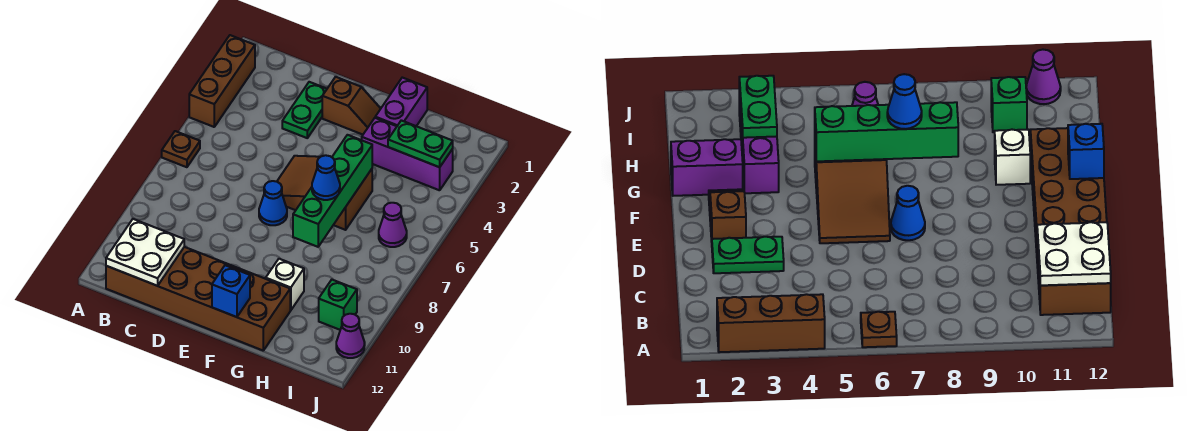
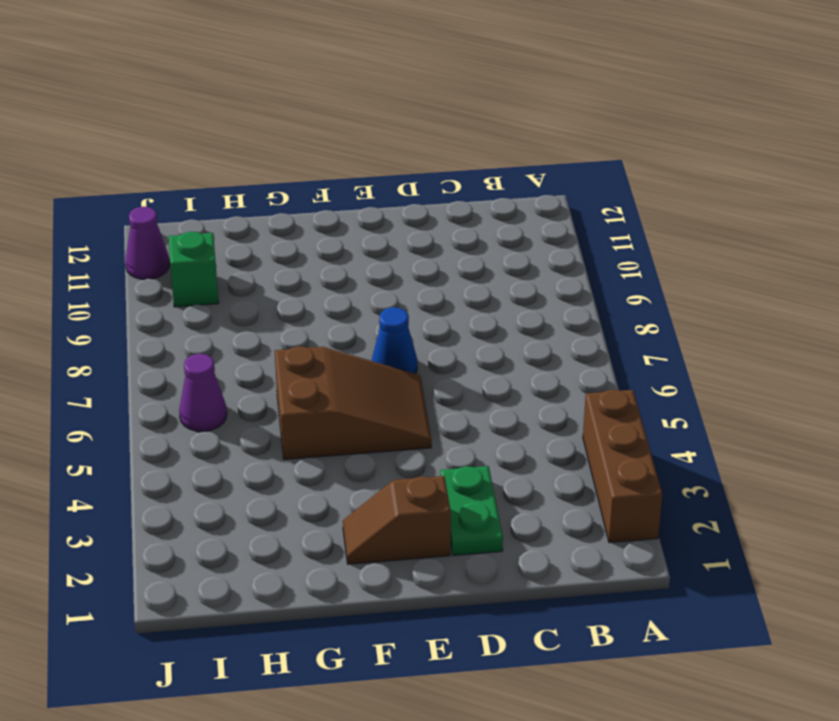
none -> brown 1x1 plate [162,131,200,167]
none -> brown 2x6 brick [106,247,290,350]
none -> purple 1x2 brick [375,78,427,126]

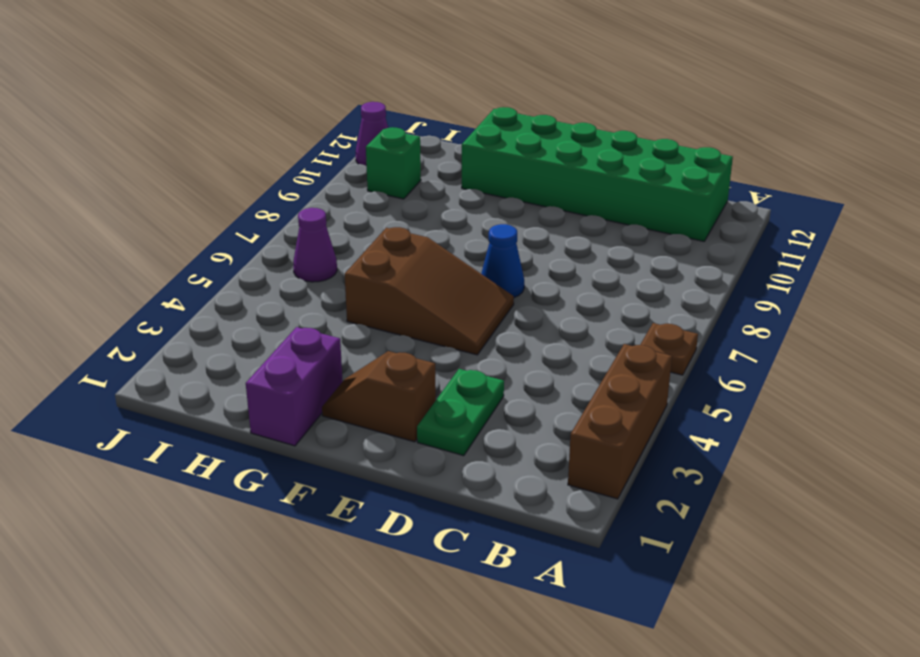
green 2x6 brick [462,107,733,241] -> brown 2x6 brick [106,247,290,350]
none -> purple 1x3 brick [362,118,453,190]
none -> white 1x1 brick [266,259,304,310]
none -> white 2x2 plate [106,219,184,286]

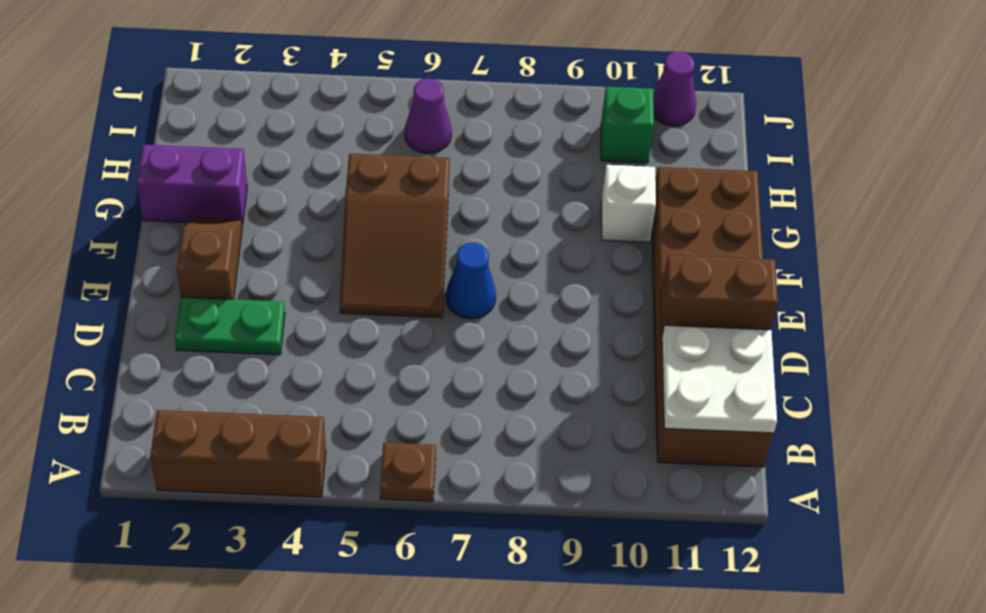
brown 1x2 brick [661,255,778,335] -> none
none -> purple 1x3 brick [362,118,453,190]
none -> blue 1x1 brick [212,265,250,317]
none -> green 1x4 brick [293,135,372,247]

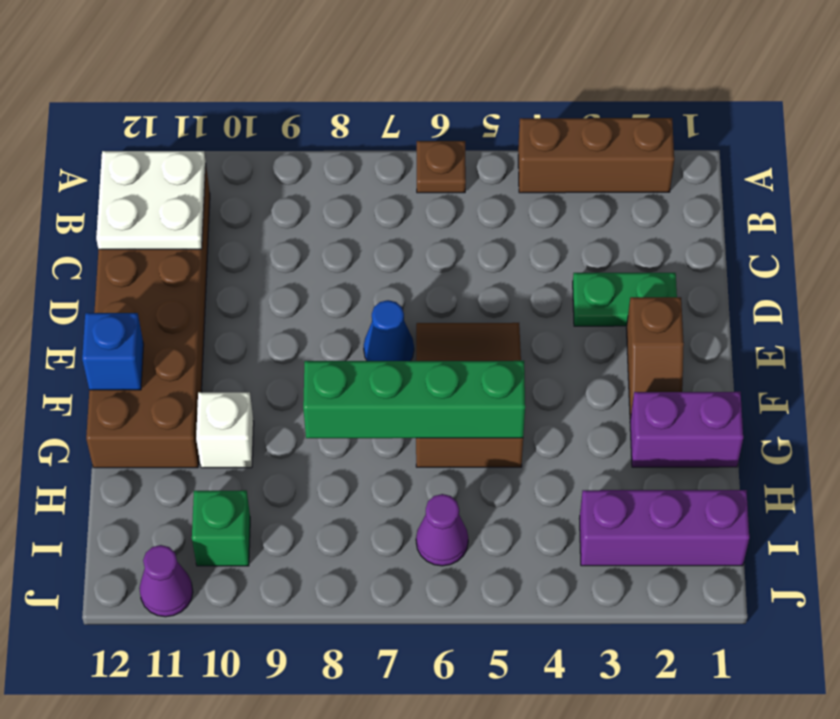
purple 1x3 brick [579,490,749,566] -> purple 1x3 brick turned to [362,118,453,190]
none -> green 1x2 plate [388,120,453,167]
none -> blue 1x1 cone [312,155,340,200]

